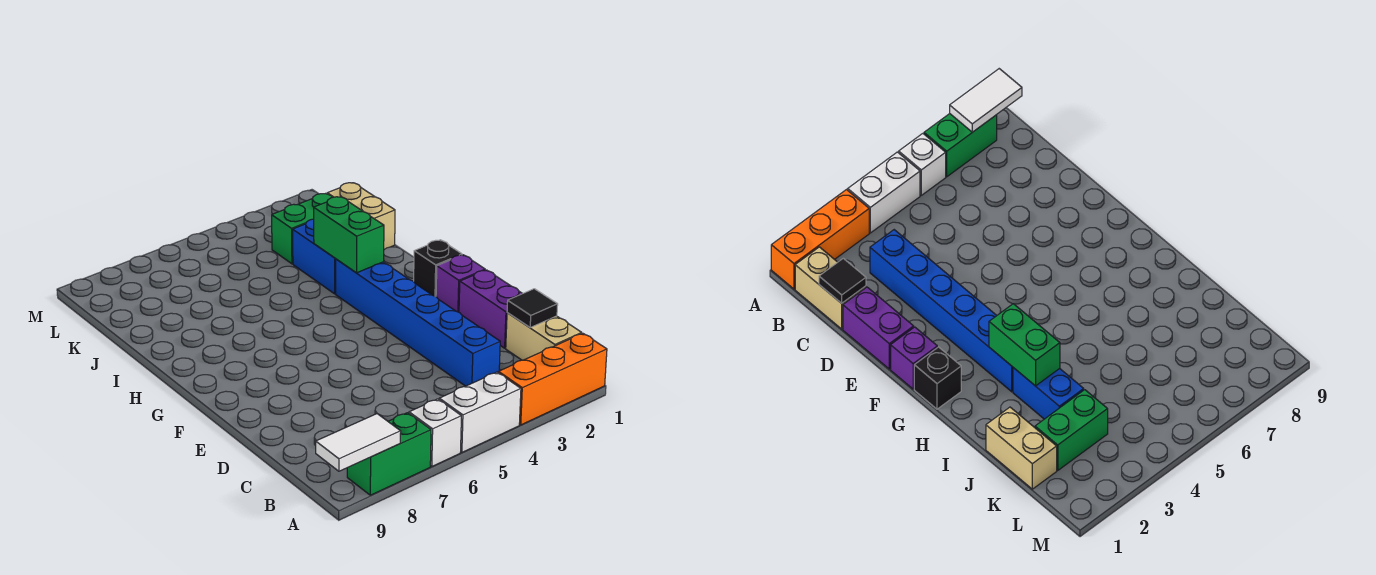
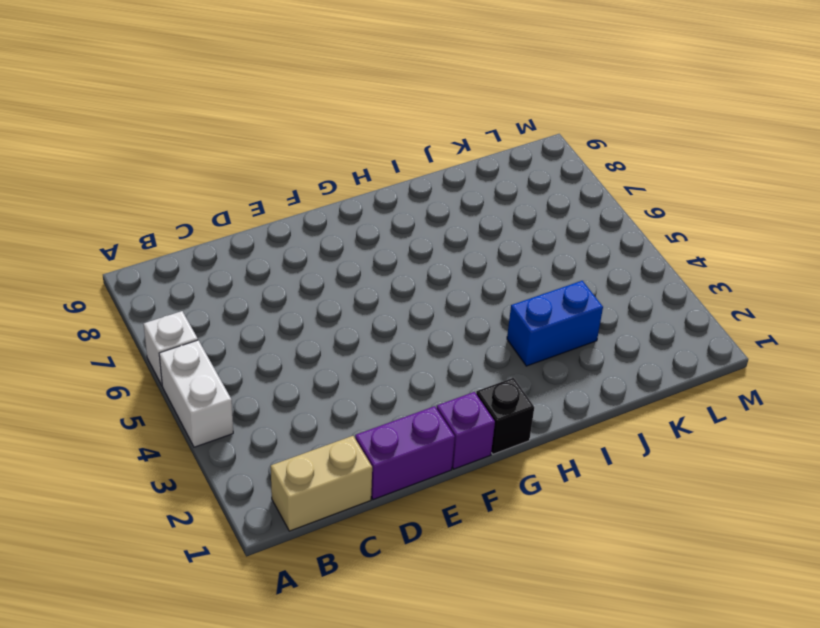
none -> orange 1x3 brick [499,333,607,425]
none -> green 1x2 brick [347,413,431,495]
none -> blue 1x6 brick [336,259,500,386]

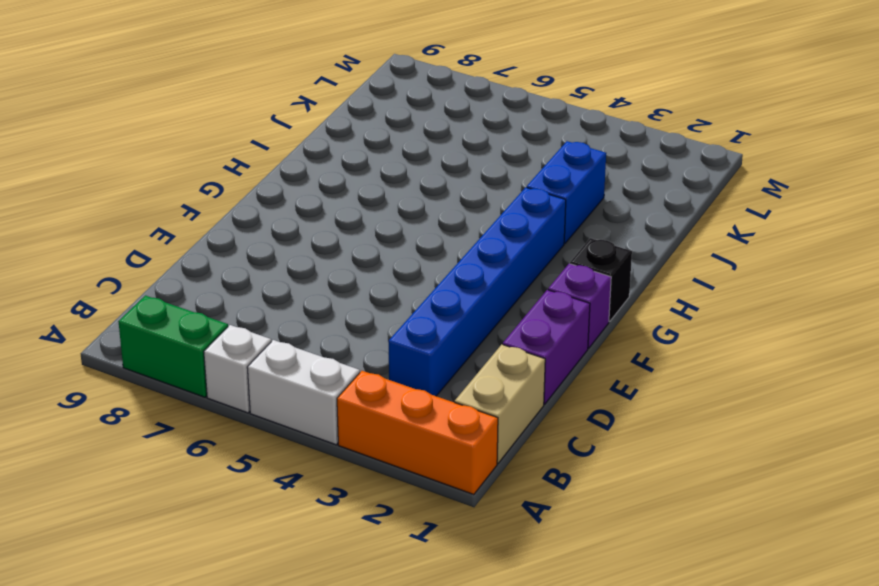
none -> tan 1x2 brick [327,183,395,249]
none -> green 1x2 brick [272,194,332,264]
none -> white 1x2 tile [316,414,401,471]

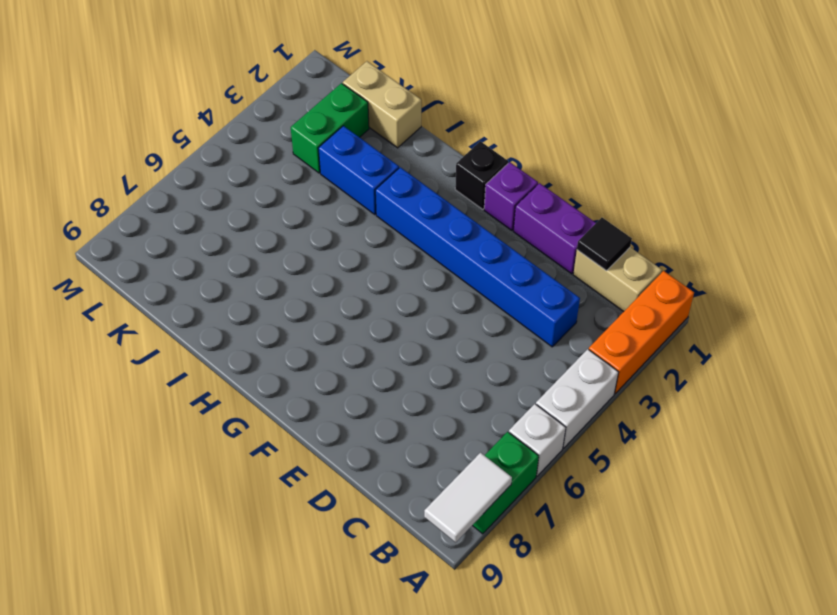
none -> green 1x2 brick [314,197,384,273]

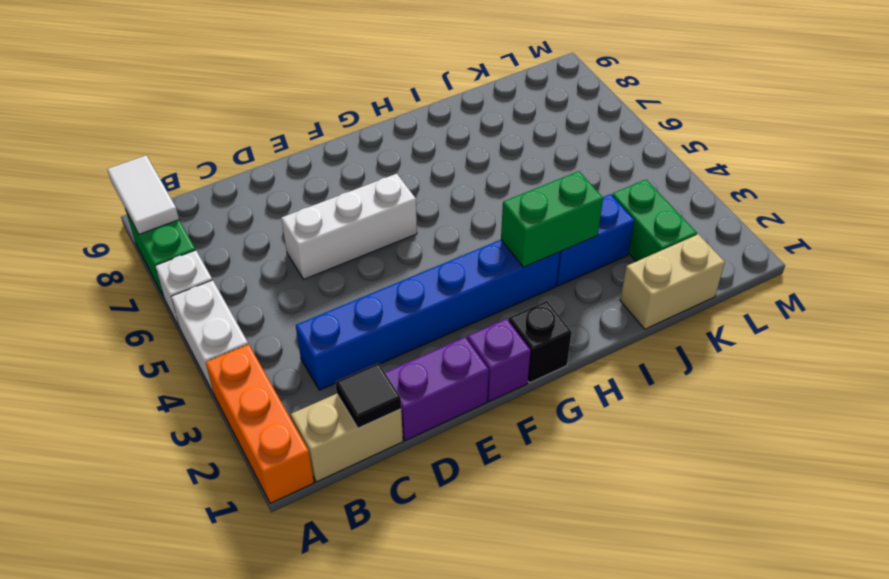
white 1x3 brick [281,174,417,279] -> none

